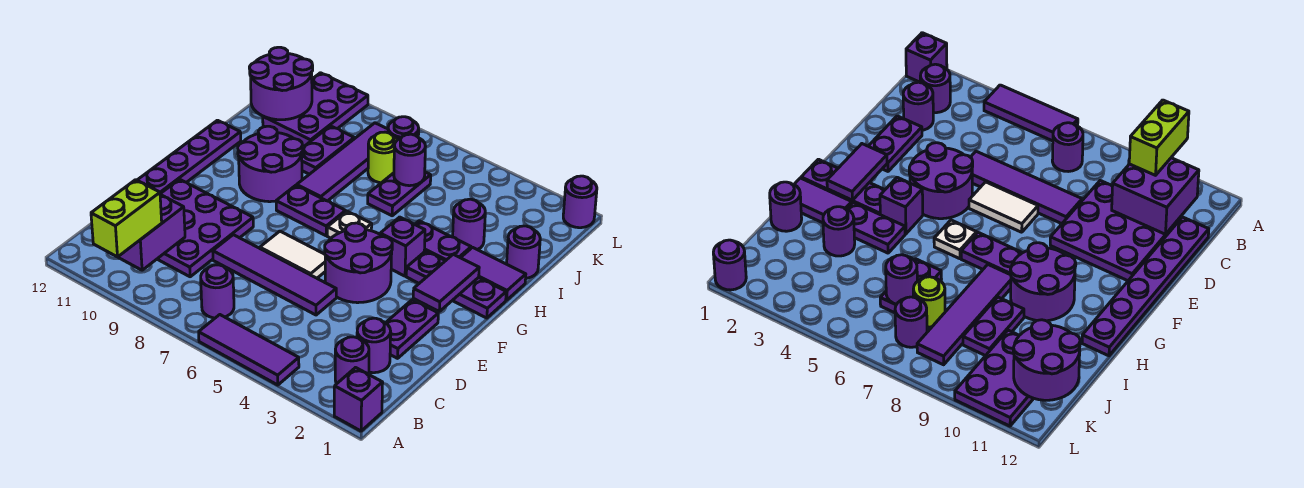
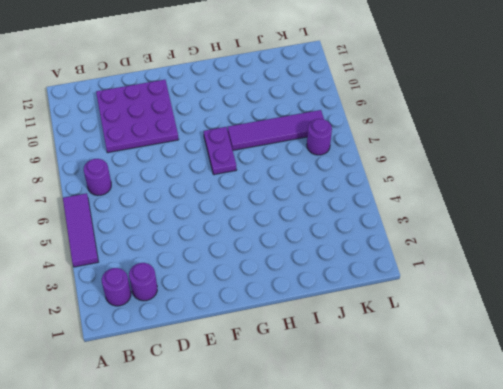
none -> purple 1x1 brick [334,368,383,431]
none -> purple 1x6 plate [137,120,241,194]
none -> purple 1x2 plate [386,300,438,358]
none -> purple 1x4 tile [213,235,336,315]

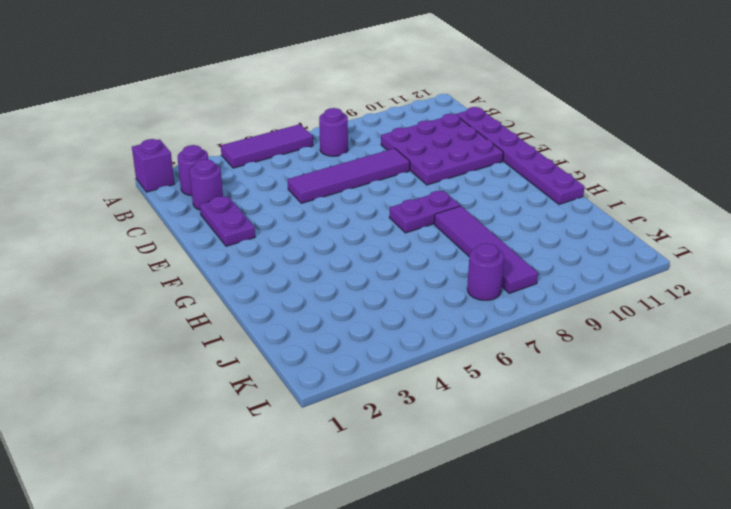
none -> purple 2x2 round brick [325,223,392,303]
none -> white 1x2 tile [260,231,325,278]
none -> purple 1x3 plate [406,251,506,318]
none -> purple 1x1 brick [380,217,425,276]

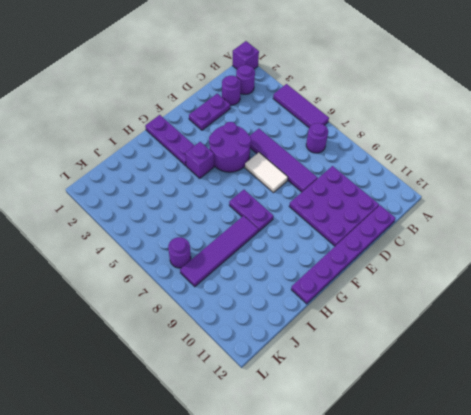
none -> white 1x1 plate [327,211,372,238]
none -> purple 2x2 round brick [238,126,303,202]
none -> purple 1x2 tile [461,247,526,300]
none -> purple 1x2 plate [415,221,471,261]

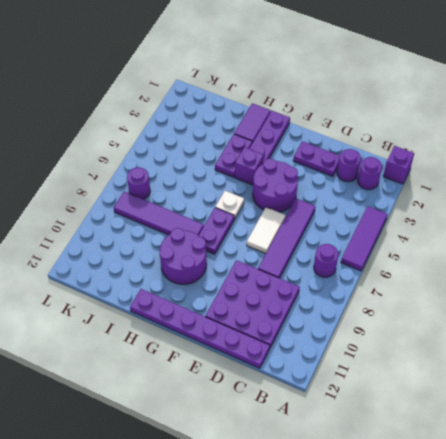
none -> purple 1x1 round brick [507,226,540,278]
none -> purple 1x1 round brick [453,199,485,250]
none -> purple 1x2 plate [368,172,431,216]
none -> purple 1x2 plate [302,126,354,174]

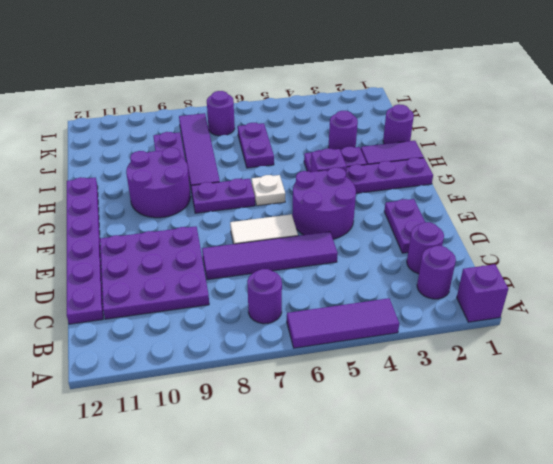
none -> lime 1x1 round brick [368,132,398,183]
none -> purple 2x3 plate [263,73,368,146]
none -> purple 1x1 round brick [563,176,597,228]
none -> purple 2x2 brick [118,195,185,270]

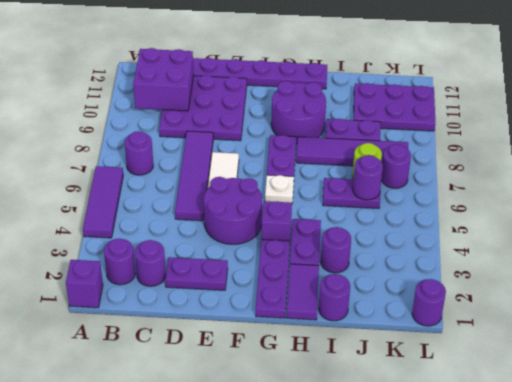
none -> purple 1x2 tile [413,254,479,311]
none -> purple 2x2 round brick [249,47,313,120]
none -> lime 1x2 brick [91,180,162,257]

